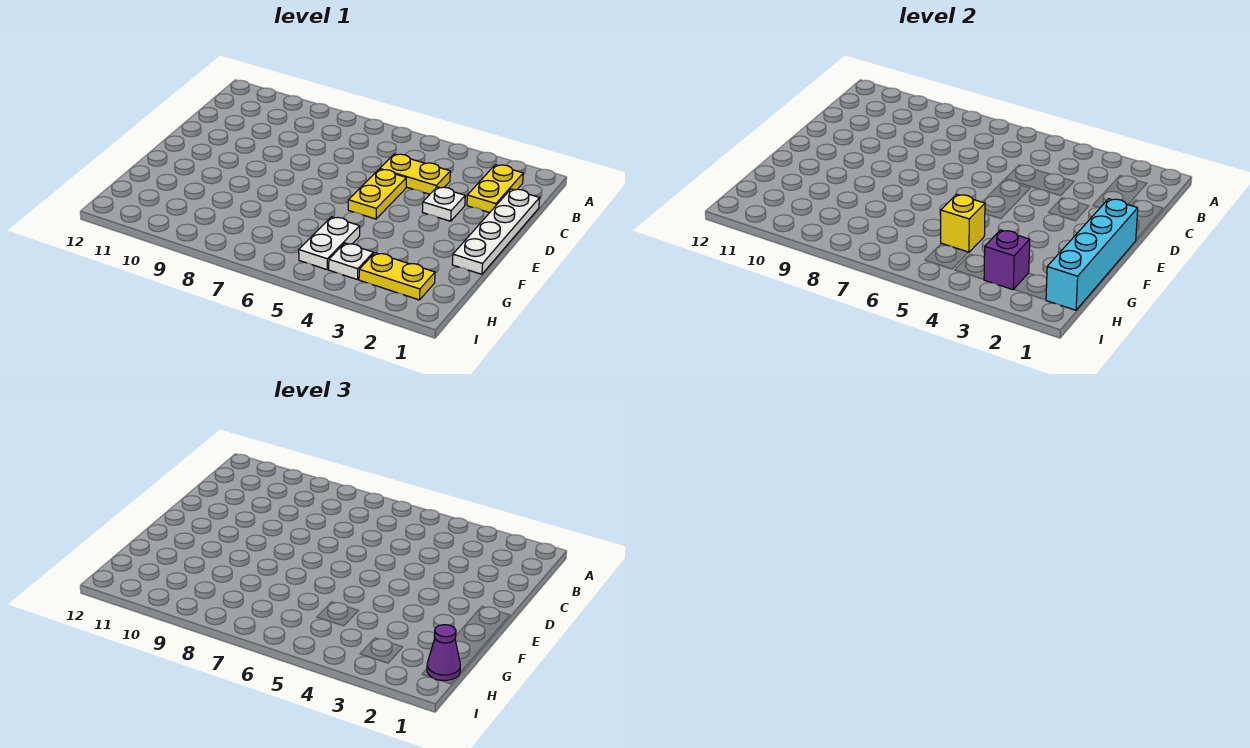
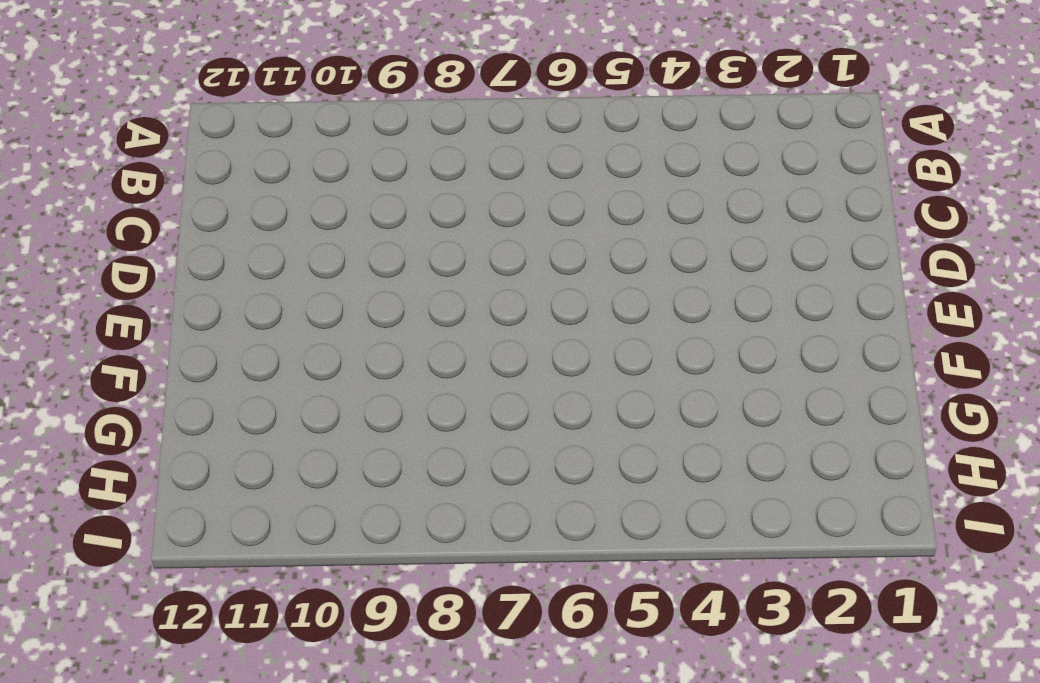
none -> yellow 1x2 plate [467,165,523,213]
none -> white 1x4 plate [452,189,540,274]
none -> yellow 1x2 plate [380,154,450,194]

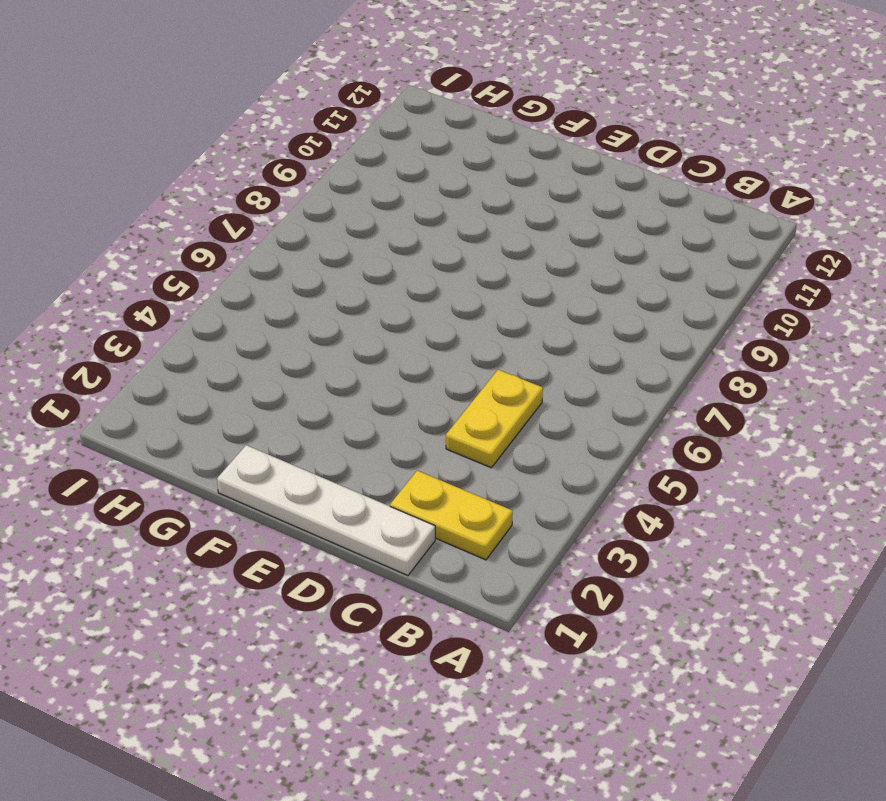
none -> white 1x1 plate [422,187,465,221]
none -> yellow 1x2 plate [348,169,406,219]
none -> white 1x2 plate [299,217,360,270]

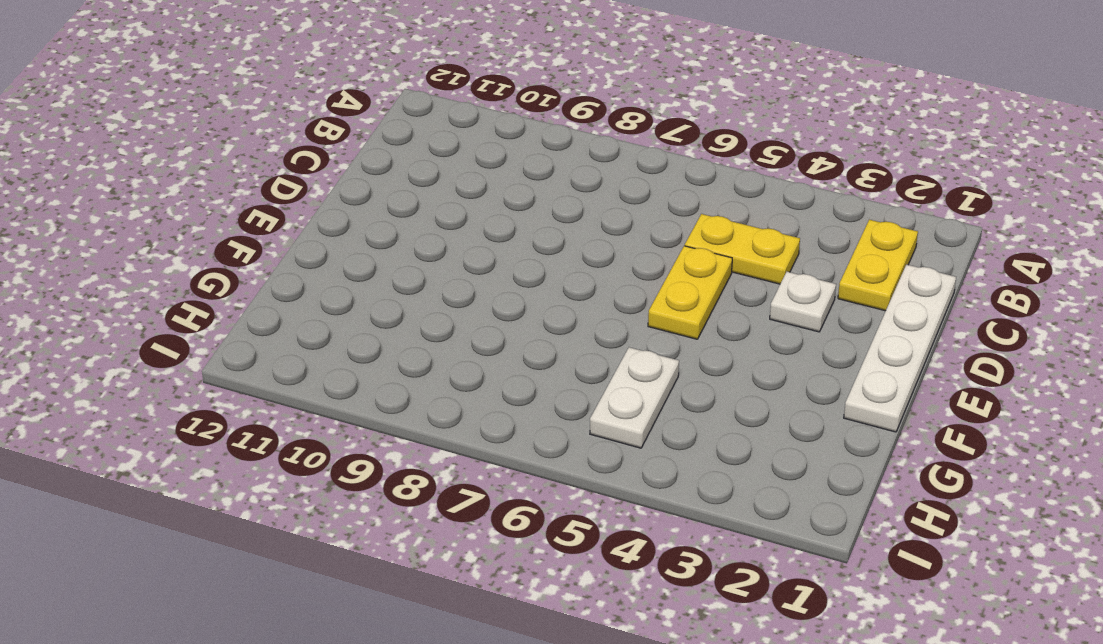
none -> yellow 1x2 plate [359,253,435,300]
none -> white 1x1 plate [329,243,373,280]
none -> cyan 1x4 brick [1046,199,1138,310]

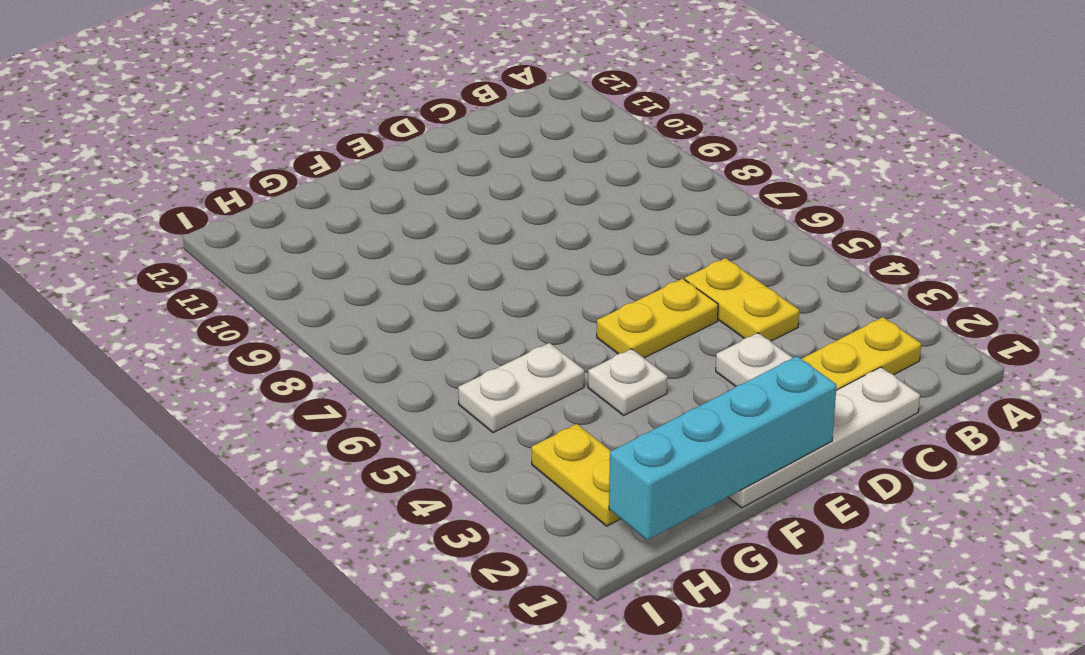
white 1x1 plate [588,349,668,415] -> white 1x1 plate moved to [329,243,373,280]
none -> yellow 1x1 brick [941,194,985,252]
none -> purple 1x1 brick [984,230,1030,290]
none -> purple 1x1 cone [427,625,460,680]

